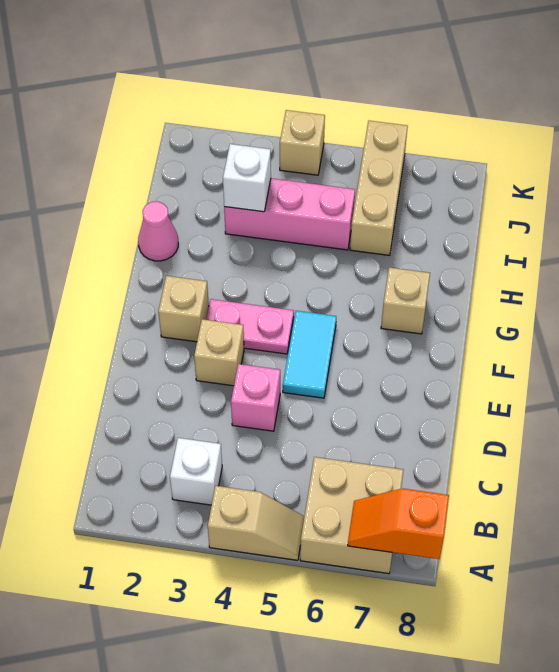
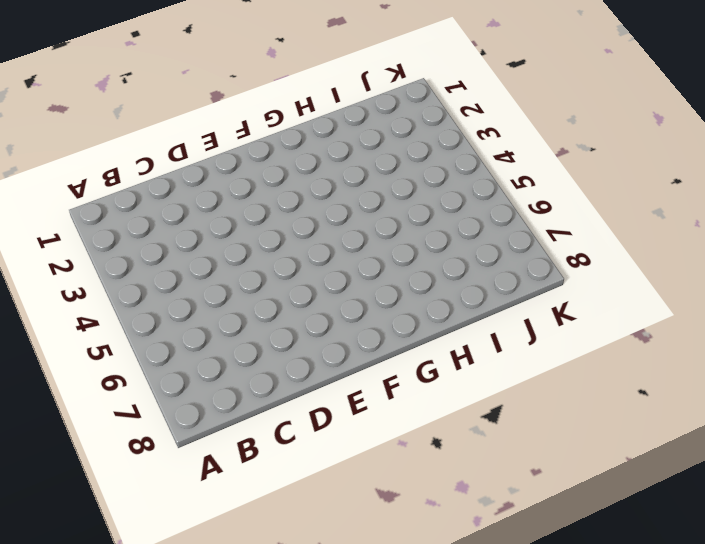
none -> tan 1x2 slope [208,486,304,560]
none -> tan 2x2 brick [300,457,403,574]
none -> white 1x1 brick [170,438,222,505]

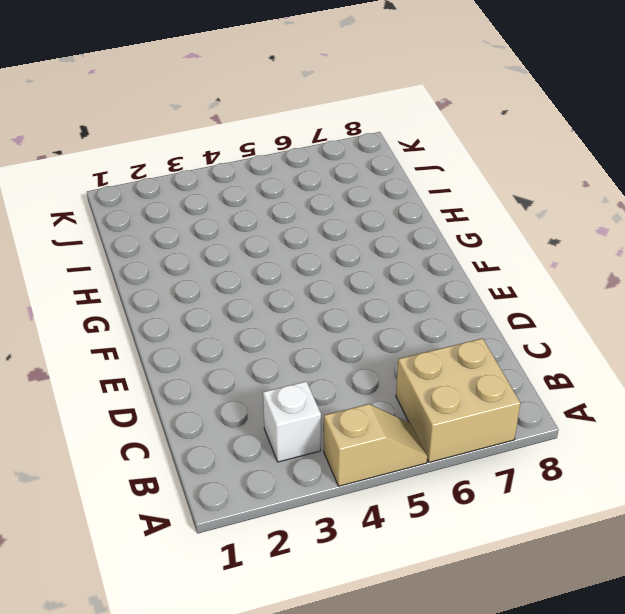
none -> pink 1x1 brick [231,364,280,431]
none -> tan 1x1 brick [194,319,244,386]
none -> cyan 1x2 tile [283,311,336,398]

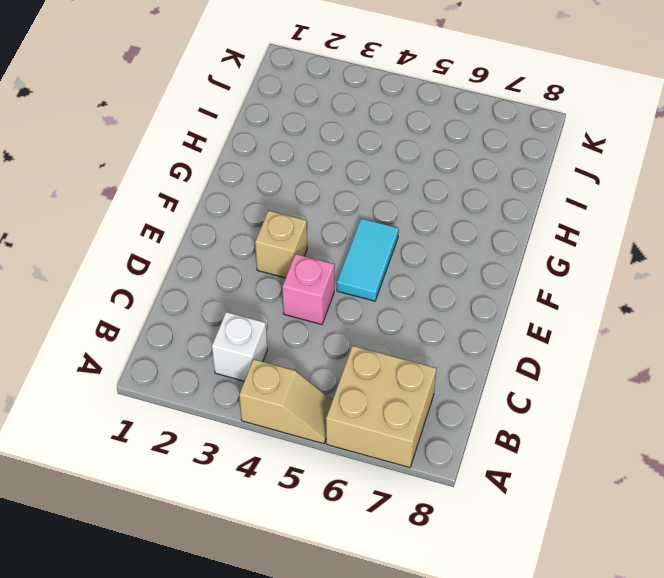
none -> tan 1x1 brick [158,276,209,342]
none -> pink 1x2 plate [206,299,294,354]
none -> tan 1x1 brick [381,267,430,334]

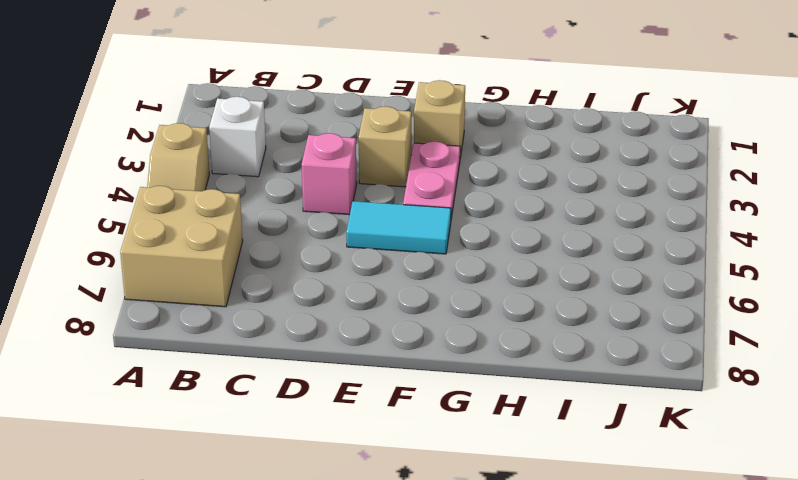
none -> tan 1x1 brick [381,267,430,334]
none -> pink 1x1 cone [138,201,178,261]
none -> pink 1x3 brick [224,178,355,250]

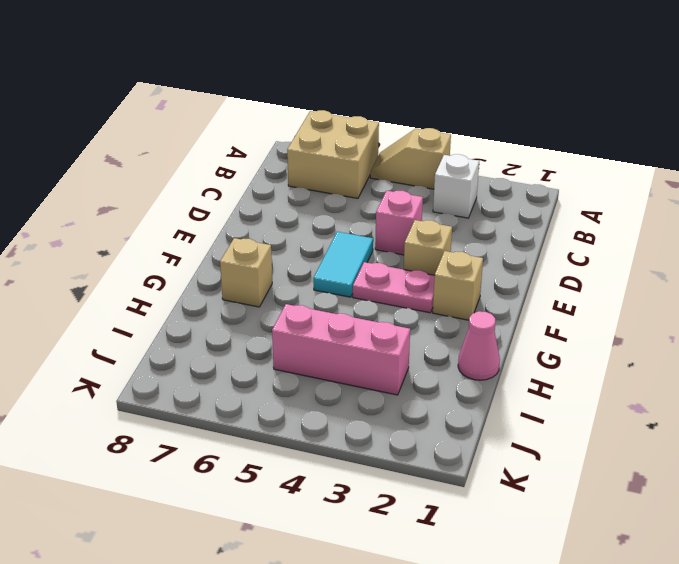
none -> tan 1x3 brick [350,121,408,255]
none -> tan 1x1 brick [280,110,325,175]
none -> orange 1x2 slope [348,489,449,559]

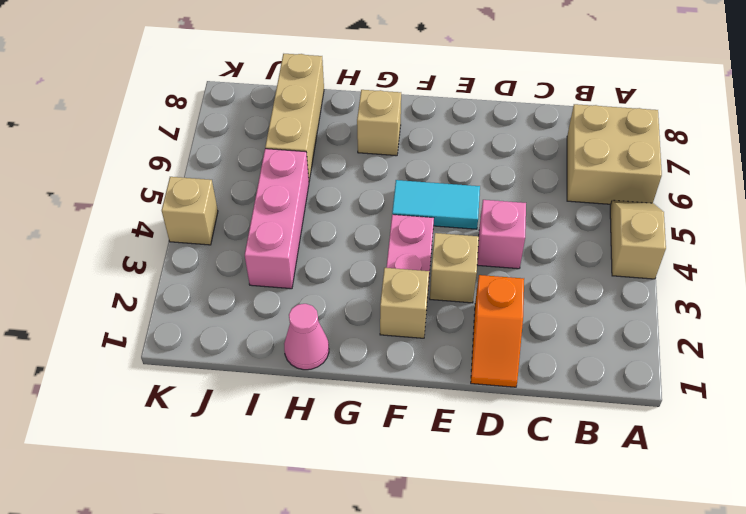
orange 1x2 slope [471,275,524,387] -> orange 1x2 slope moved to [348,489,449,559]
tan 1x3 brick [265,54,324,181] -> tan 1x3 brick turned to [350,121,408,255]
none -> white 1x1 brick [170,438,222,505]
none -> white 1x1 brick [223,144,271,212]

